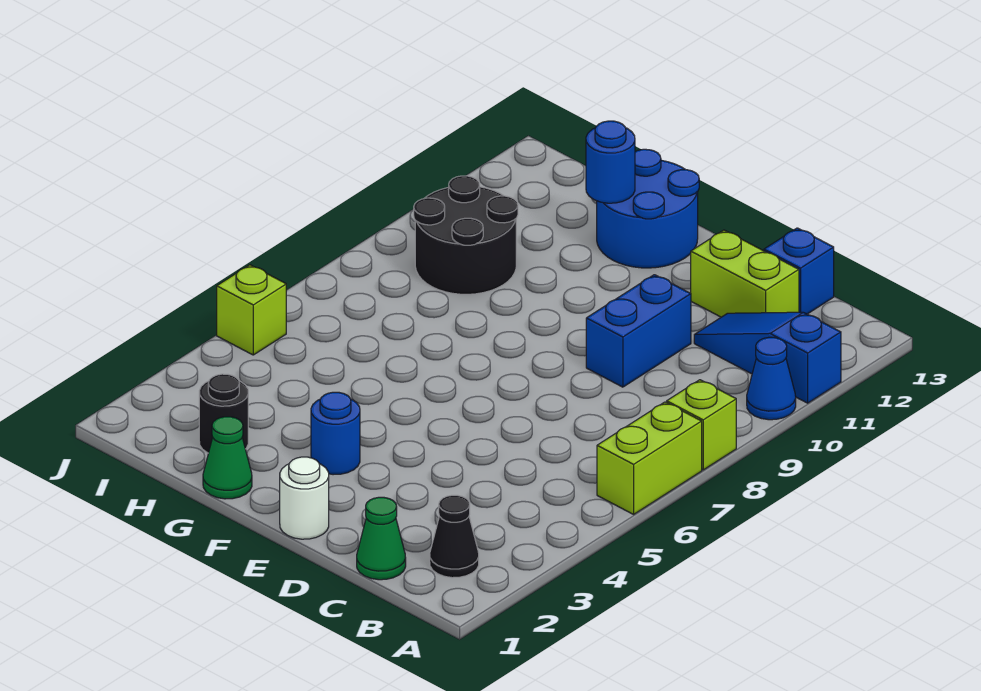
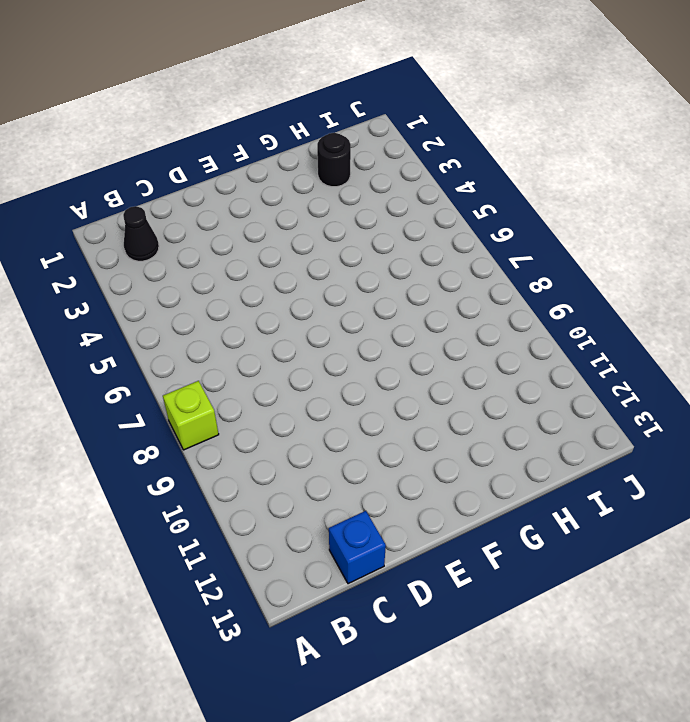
none -> lime 1x2 brick [597,402,702,514]
none -> blue 1x1 cone [747,337,796,420]
none -> blue 1x3 slope [694,312,841,403]

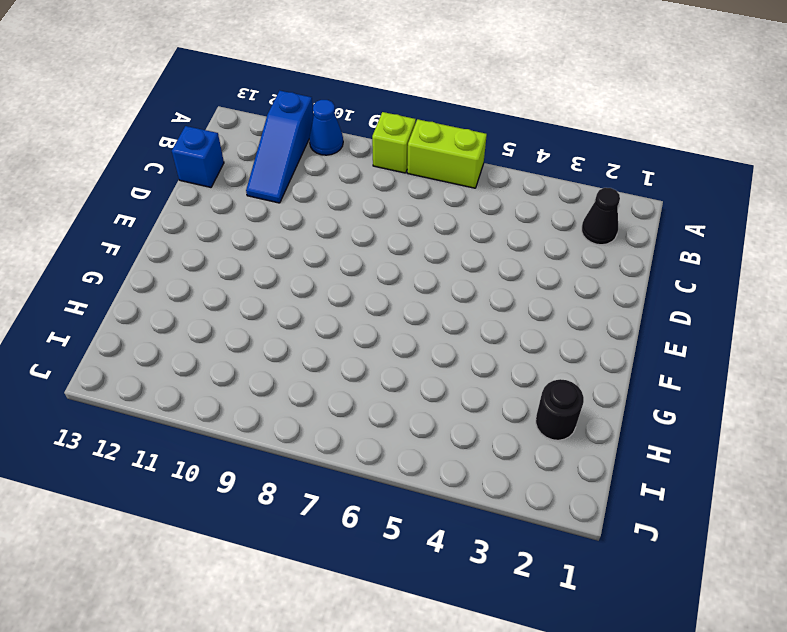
none -> green 1x1 cone [357,497,406,580]
none -> lime 1x2 brick [691,230,799,317]
none -> blue 1x2 brick [586,275,691,387]

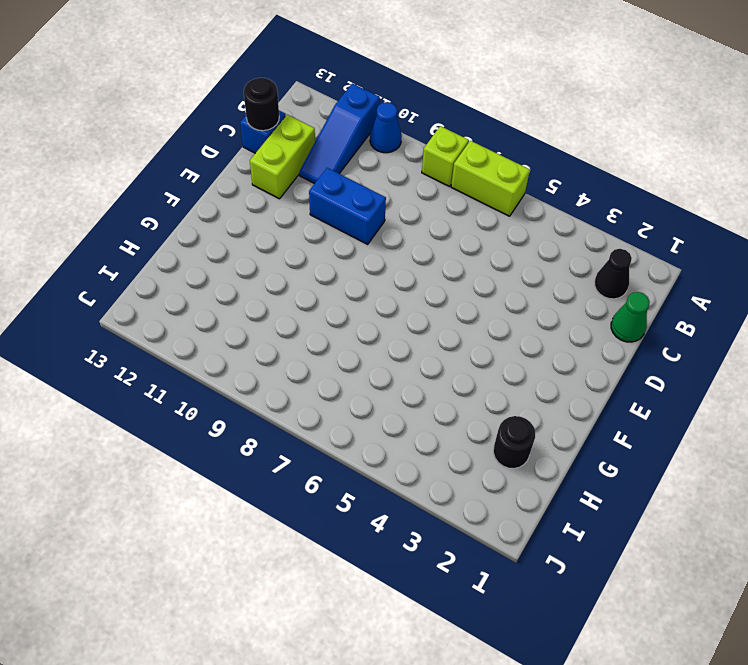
black 1x1 round brick [244,78,279,131] -> none
none -> white 1x1 round brick [280,457,329,539]
none -> blue 1x1 round brick [311,392,360,475]
none -> blue 2x2 round brick [597,149,699,268]

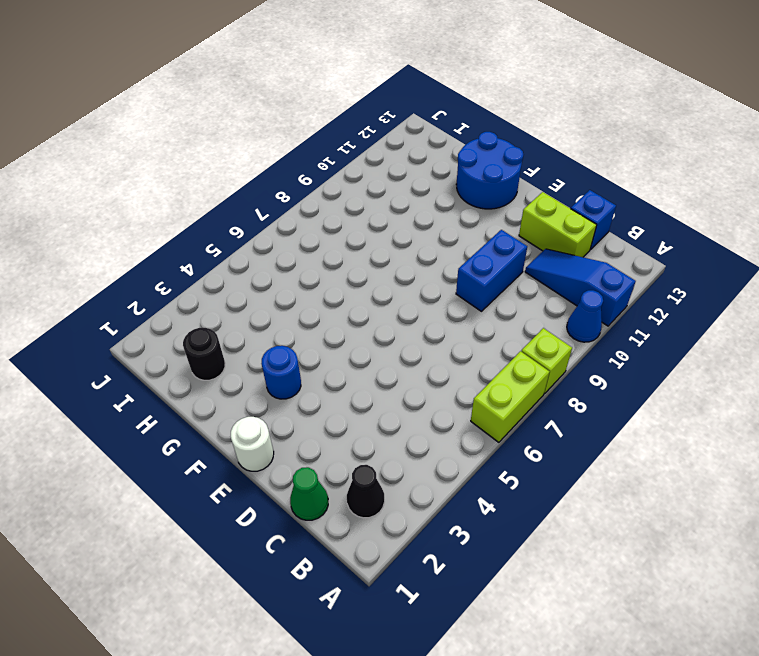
none -> green 1x1 cone [203,417,252,499]
none -> black 2x2 round brick [414,176,518,294]
none -> lime 1x1 brick [217,265,286,355]

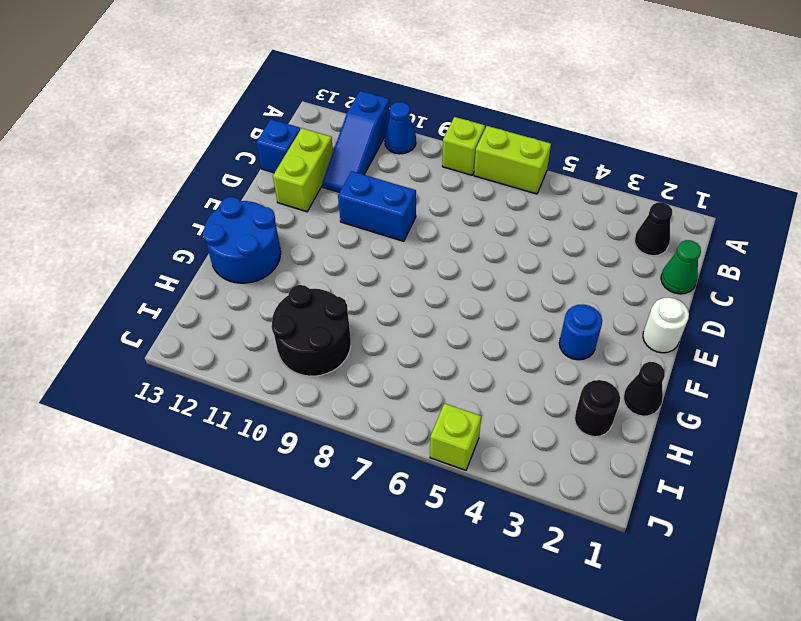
black 1x1 cone [623,362,665,416] -> green 1x1 cone [203,417,252,499]
none -> blue 1x1 round brick [586,121,635,203]

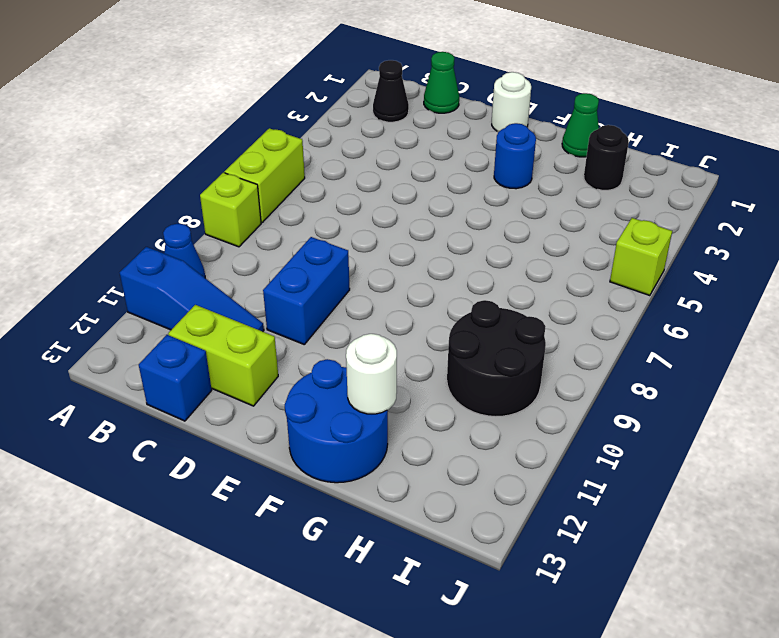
white 1x1 round brick [346,334,397,414] -> blue 1x1 round brick [586,121,635,203]

